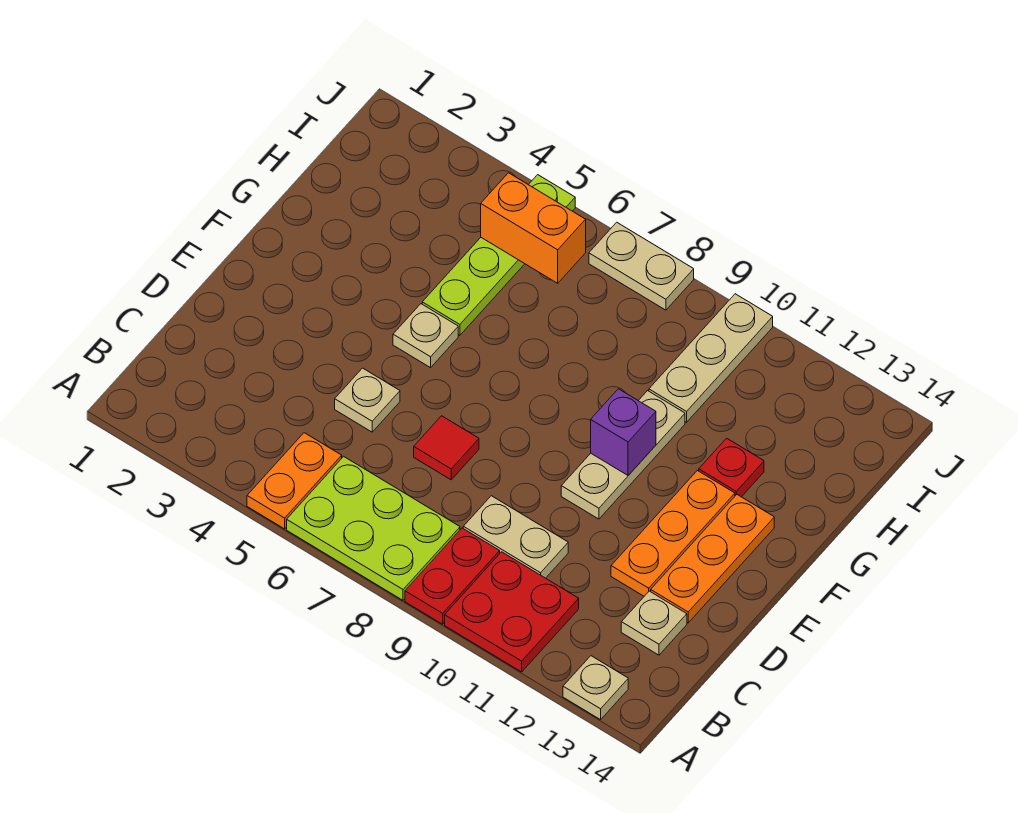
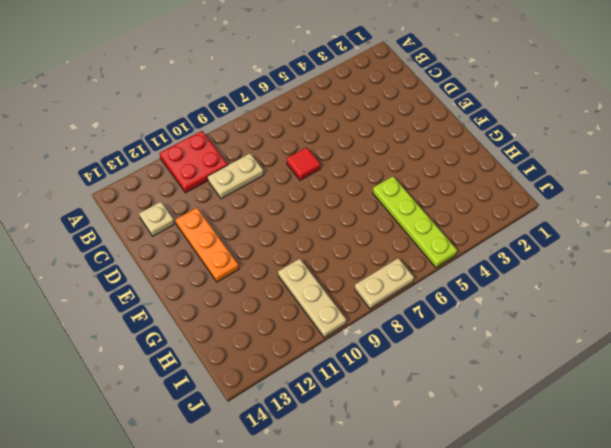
none -> orange 1x2 plate [247,433,342,529]
none -> lime 2x3 plate [287,456,460,600]
none -> red 1x2 plate [405,528,500,624]

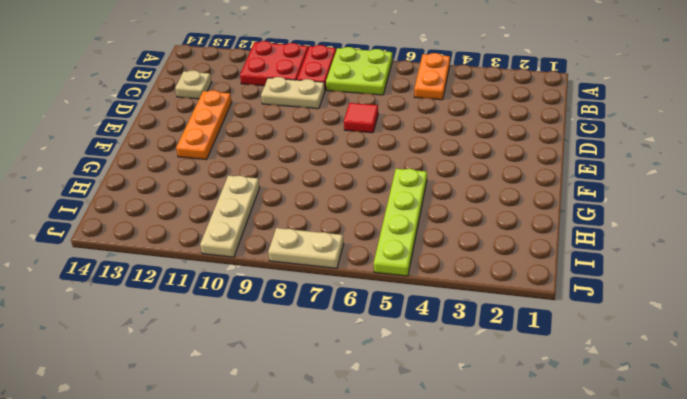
lime 2x2 plate [326,47,393,95] -> lime 2x3 plate [287,456,460,600]
none -> tan 1x1 plate [563,656,628,720]
none -> tan 1x1 plate [335,368,400,432]
none -> orange 1x3 plate [651,495,774,623]

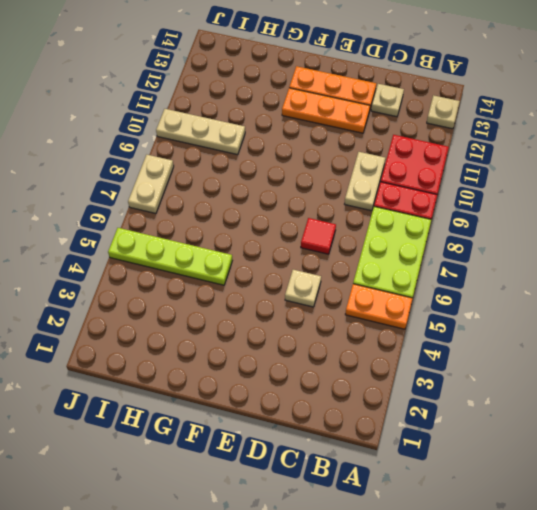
none -> tan 1x3 plate [561,391,685,519]
none -> tan 1x1 plate [393,304,458,368]
none -> red 1x1 plate [699,438,764,497]

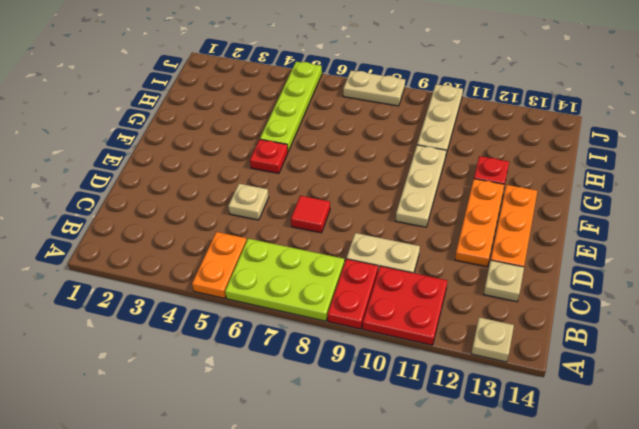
red 1x1 plate [250,139,288,173] -> tan 1x1 plate [393,304,458,368]
none -> purple 1x1 brick [591,389,656,475]
none -> orange 1x2 brick [481,173,586,283]

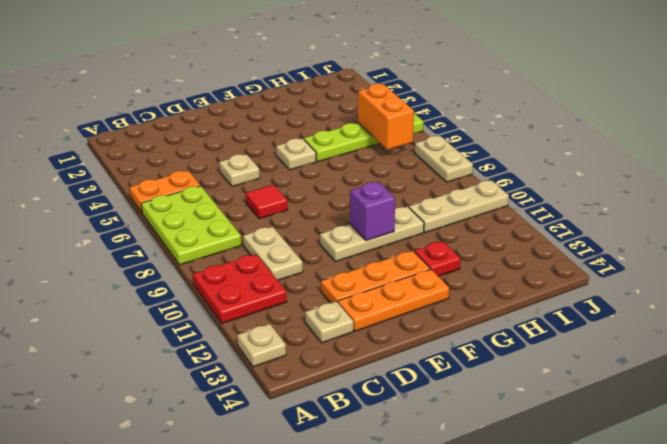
none -> red 1x2 plate [405,528,500,624]

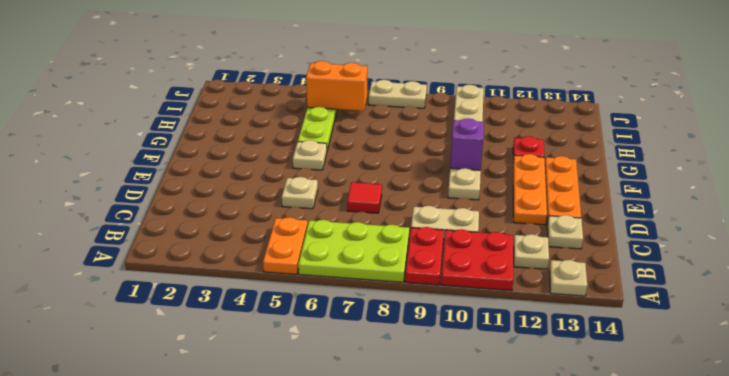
tan 1x1 plate [514,234,549,269] -> none

